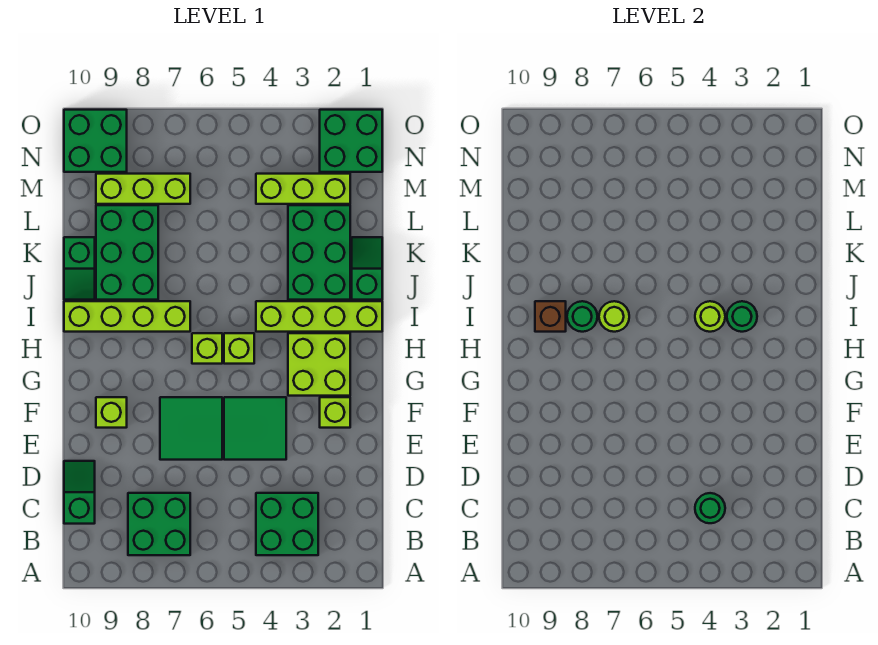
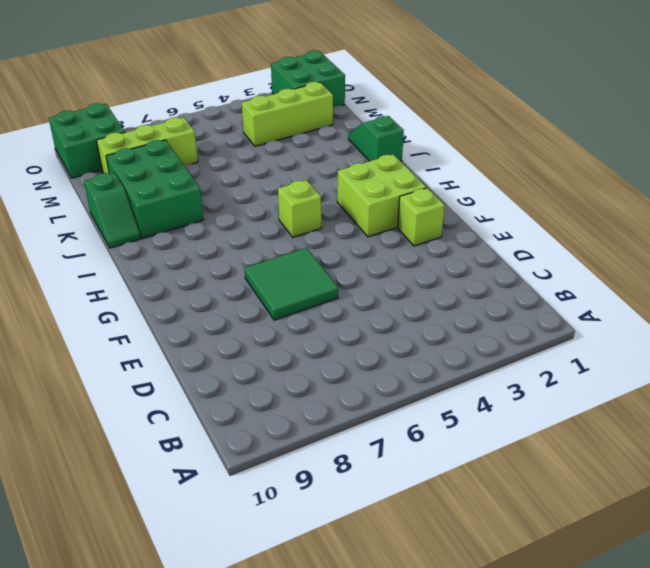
none -> green 2x2 brick [256,493,318,555]
none -> green 2x2 brick [128,493,190,555]
none -> green 1x2 slope [64,461,95,524]

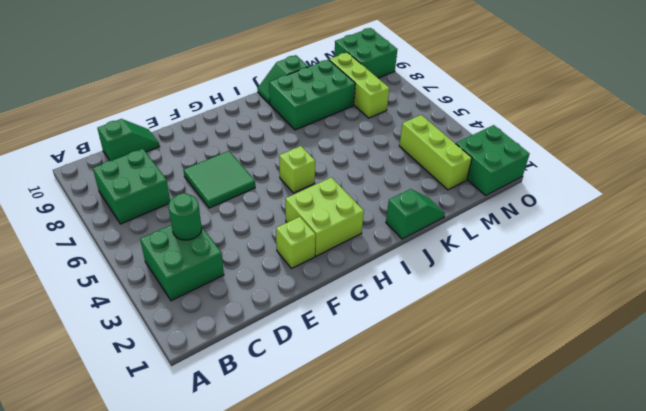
none -> green 2x2 tile [224,397,286,460]
none -> lime 1x1 brick [96,397,127,428]
none -> lime 1x1 brick [192,333,222,364]

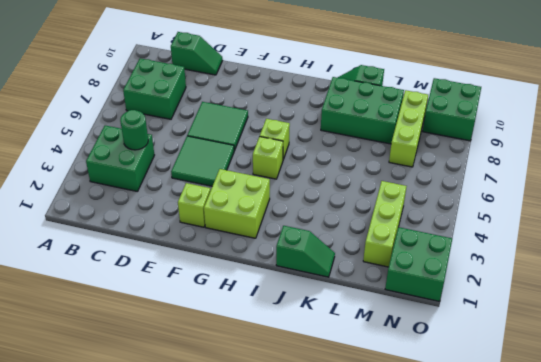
none -> lime 1x1 brick [96,397,127,428]
none -> lime 1x4 brick [256,301,382,332]
none -> lime 1x4 brick [64,301,190,332]

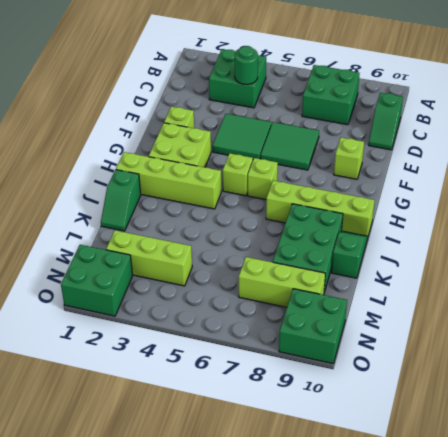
none -> green 2x3 brick [288,205,350,300]
none -> green 1x1 round brick [727,301,757,332]
none -> lime 1x1 round brick [695,301,725,332]

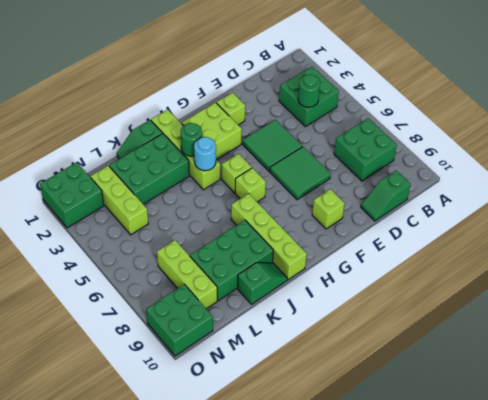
cyan 1x1 round brick [194,137,216,171] -> lime 1x1 round brick [695,301,725,332]
none -> lime 1x1 round brick [599,301,629,332]
none -> green 1x1 round brick [567,301,597,332]
none -> brown 1x1 brick [535,301,566,332]

